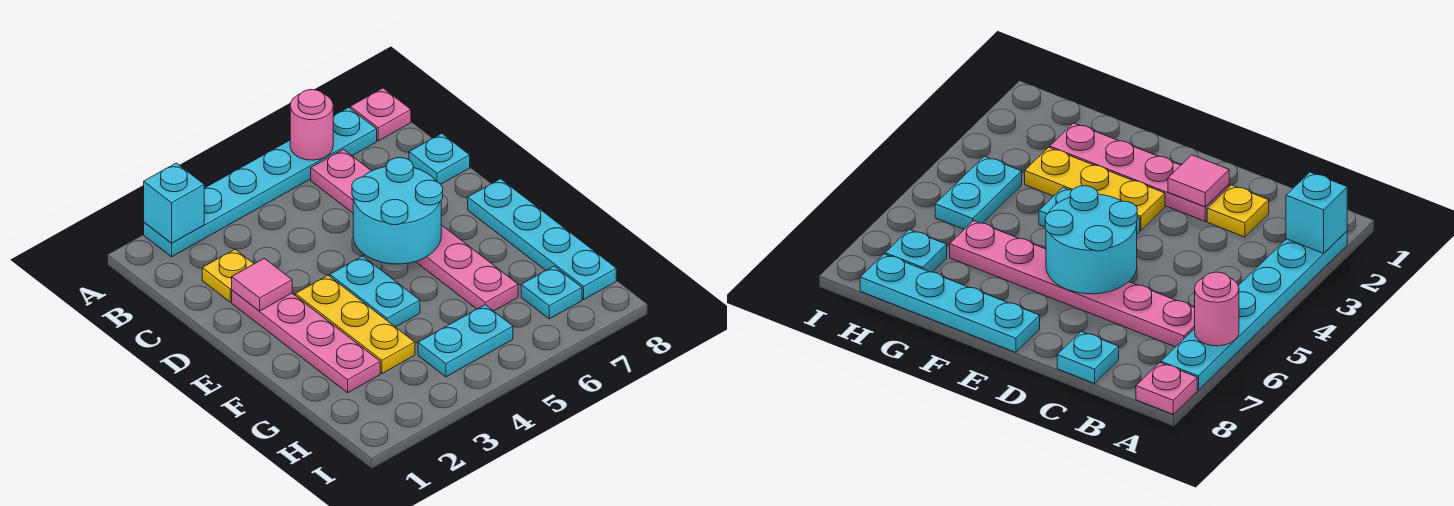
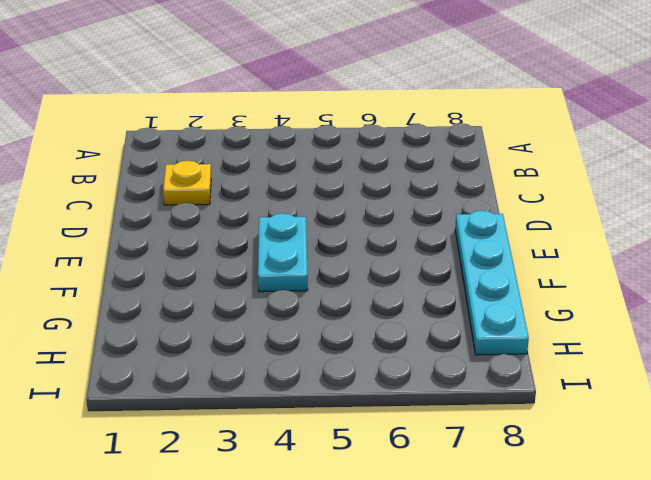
none -> cyan 1x6 plate [144,107,377,257]
none -> pink 1x1 plate [350,88,411,141]
none -> pink 1x6 plate [311,149,518,311]

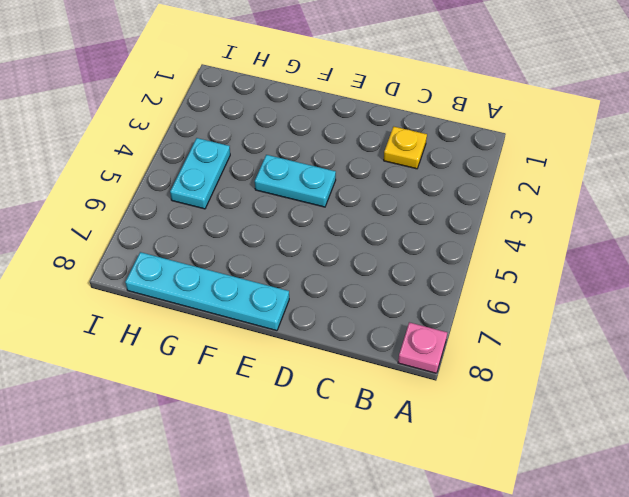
none -> cyan 1x6 plate [144,107,377,257]
none -> pink 1x6 plate [311,149,518,311]
none -> cyan 1x1 plate [409,133,470,184]

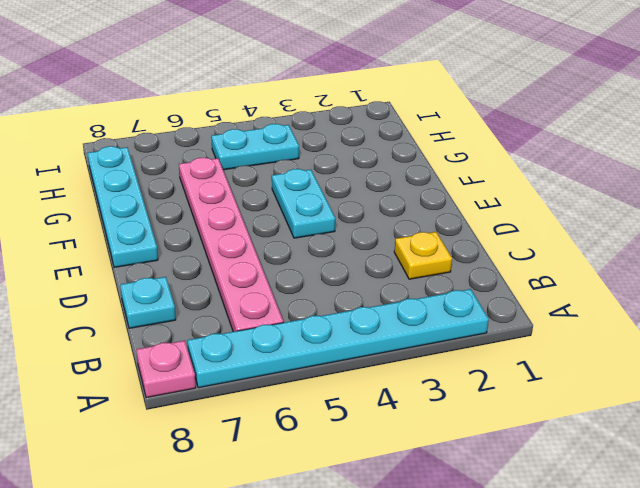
none -> pink 1x4 plate [232,290,380,393]
none -> yellow 1x3 plate [295,275,415,373]
none -> cyan 1x1 plate [521,266,582,319]

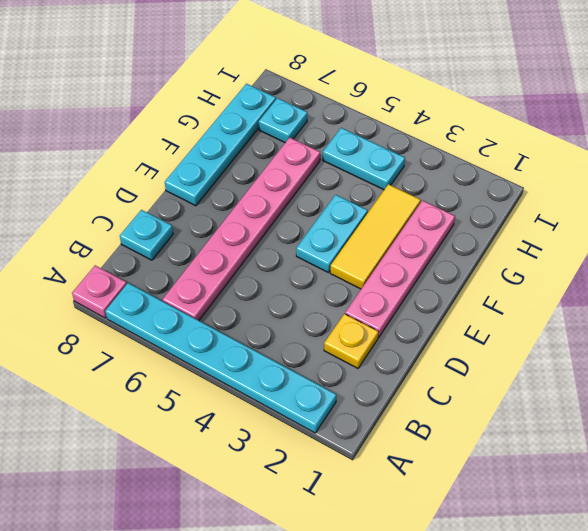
yellow 1x3 tile [330,184,421,289] -> yellow 1x3 plate [295,275,415,373]
none -> cyan 1x1 brick [144,163,204,243]
none -> pink 1x1 round brick [290,89,333,160]
none -> pink 1x1 tile [232,258,292,311]

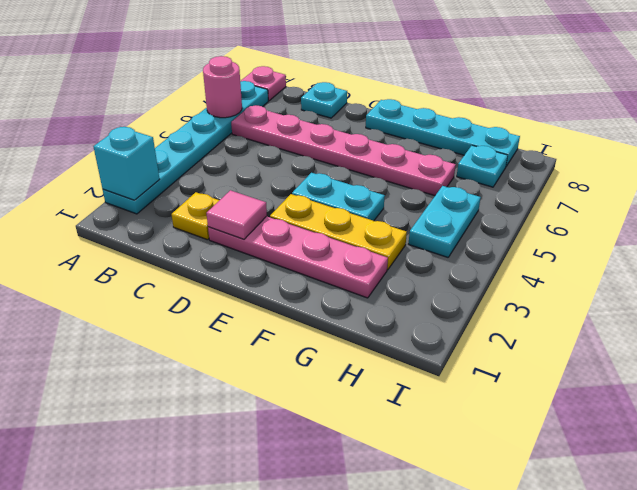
none -> cyan 2x2 round brick [352,158,443,264]

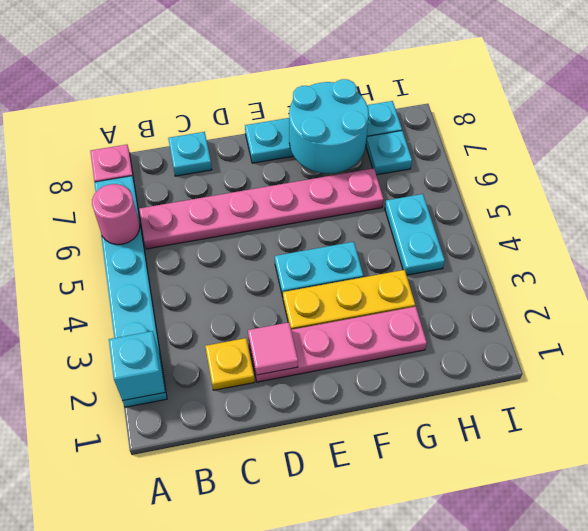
cyan 2x2 round brick [289,79,369,173] -> cyan 2x2 round brick moved to [352,158,443,264]

